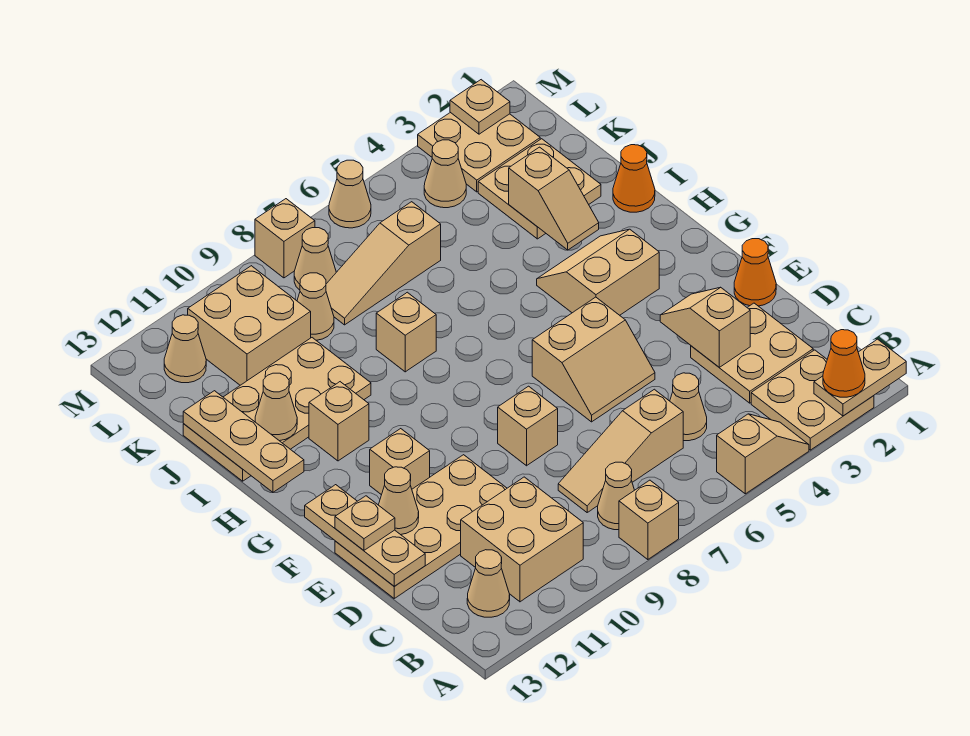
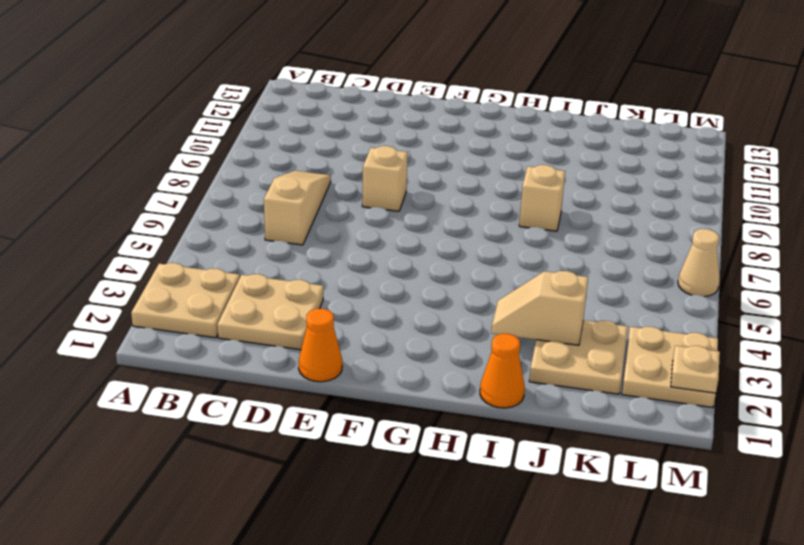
none -> tan 1x2 slope [717,414,809,494]
none -> tan 1x1 brick [619,480,679,560]
none -> tan 1x1 cone [598,462,634,530]
none -> tan 2x2 brick [461,477,583,602]

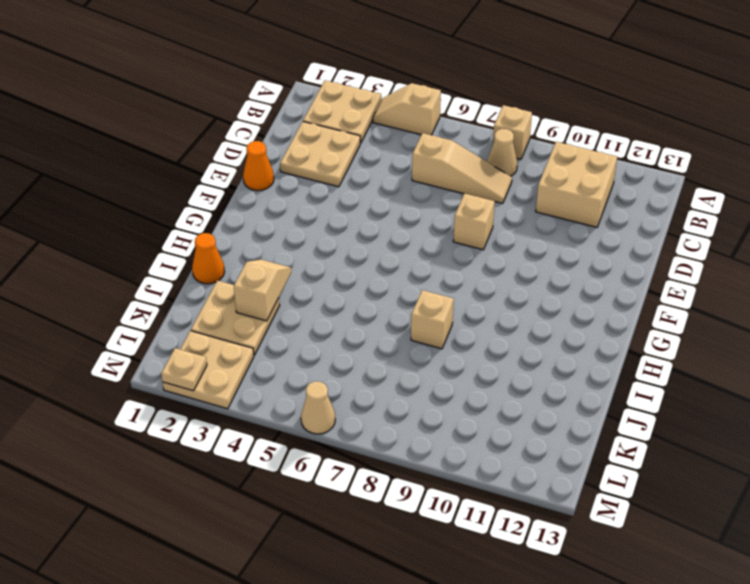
none -> tan 1x1 cone [467,550,510,617]
none -> tan 1x1 cone [670,373,707,441]
none -> tan 2x4 plate [335,455,507,598]
none -> tan 2x2 slope [532,297,655,422]

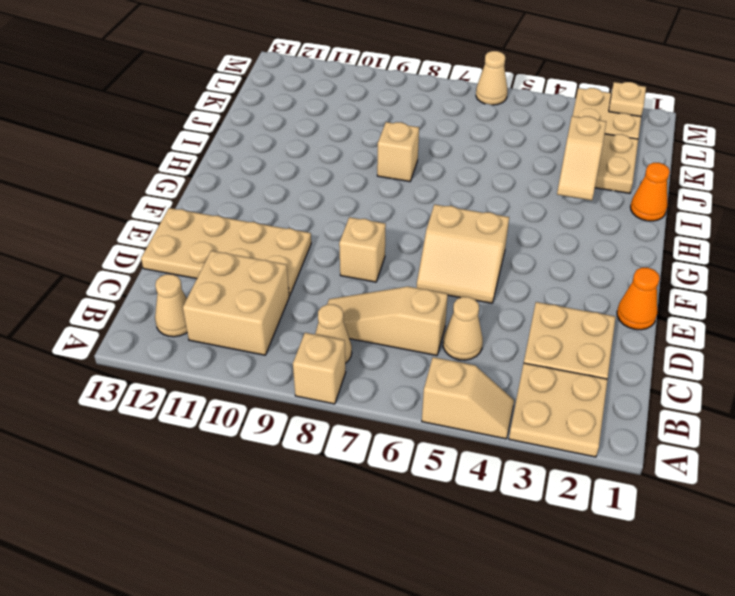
none -> tan 1x1 brick [370,429,430,495]
none -> tan 2x2 slope [537,229,659,315]
none -> tan 1x1 brick [309,382,369,461]
none -> tan 2x4 plate [183,338,371,481]

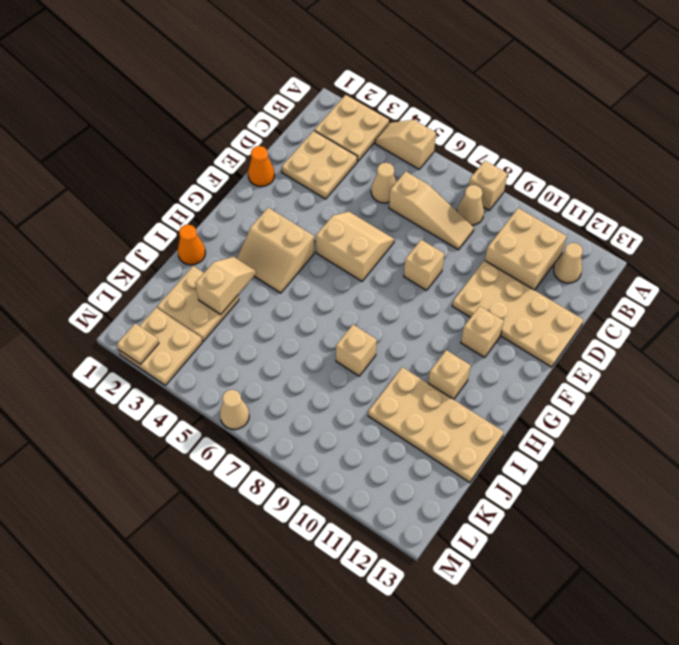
none -> tan 1x3 slope [326,202,441,325]
none -> tan 1x1 cone [297,273,334,340]
none -> tan 2x2 brick [188,266,311,385]
none -> tan 1x1 cone [424,140,466,208]

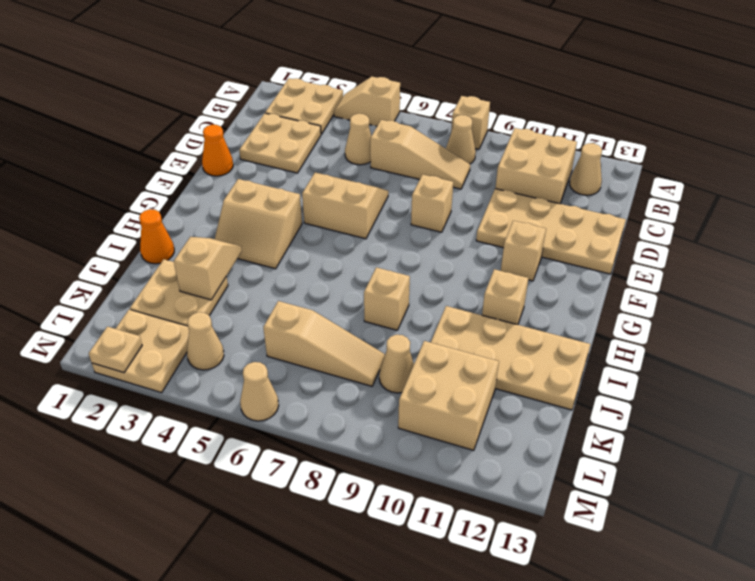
none -> tan 1x1 cone [294,228,336,290]
none -> tan 1x1 cone [164,315,206,383]
none -> tan 1x1 brick [255,199,315,278]
none -> tan 1x2 plate [814,339,906,416]

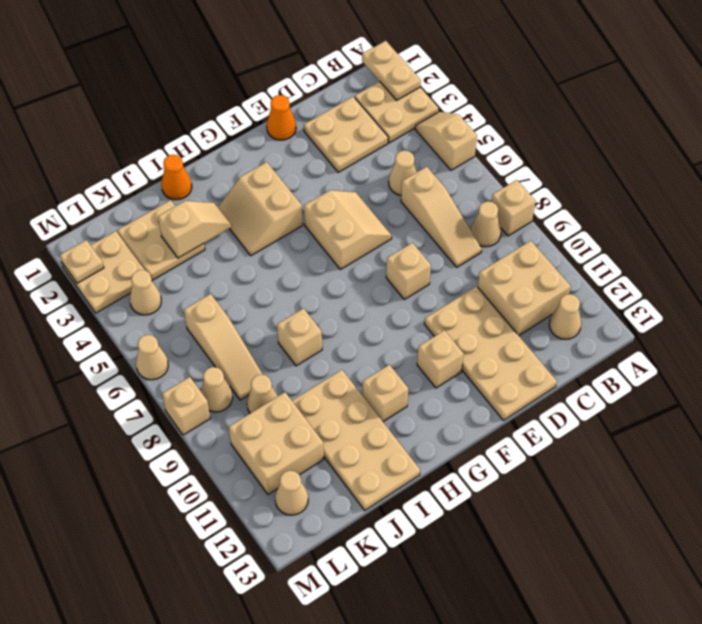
none -> tan 1x2 slope [660,287,750,367]
none -> tan 1x3 plate [305,485,425,586]
none -> tan 1x1 cone [379,467,419,535]
none -> tan 1x3 plate [183,391,304,492]

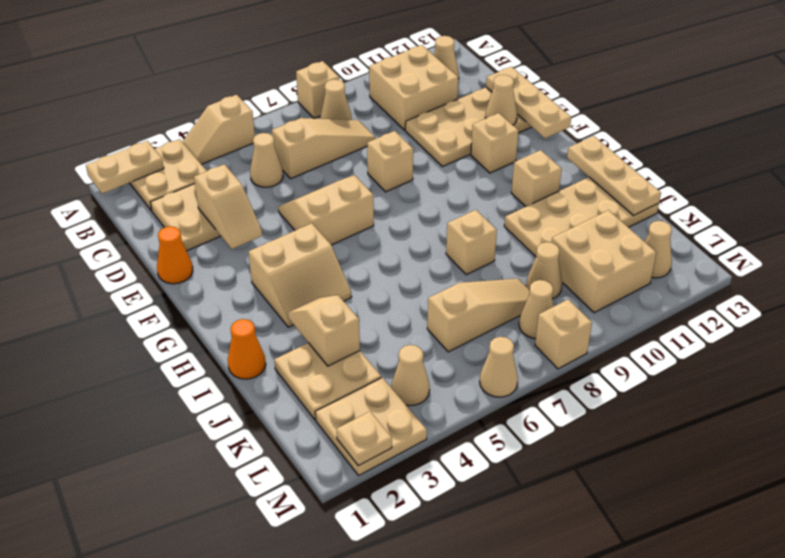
none -> tan 1x1 cone [255,373,297,441]
none -> orange 1x1 cone [823,330,865,397]
none -> tan 1x1 plate [335,496,395,550]

